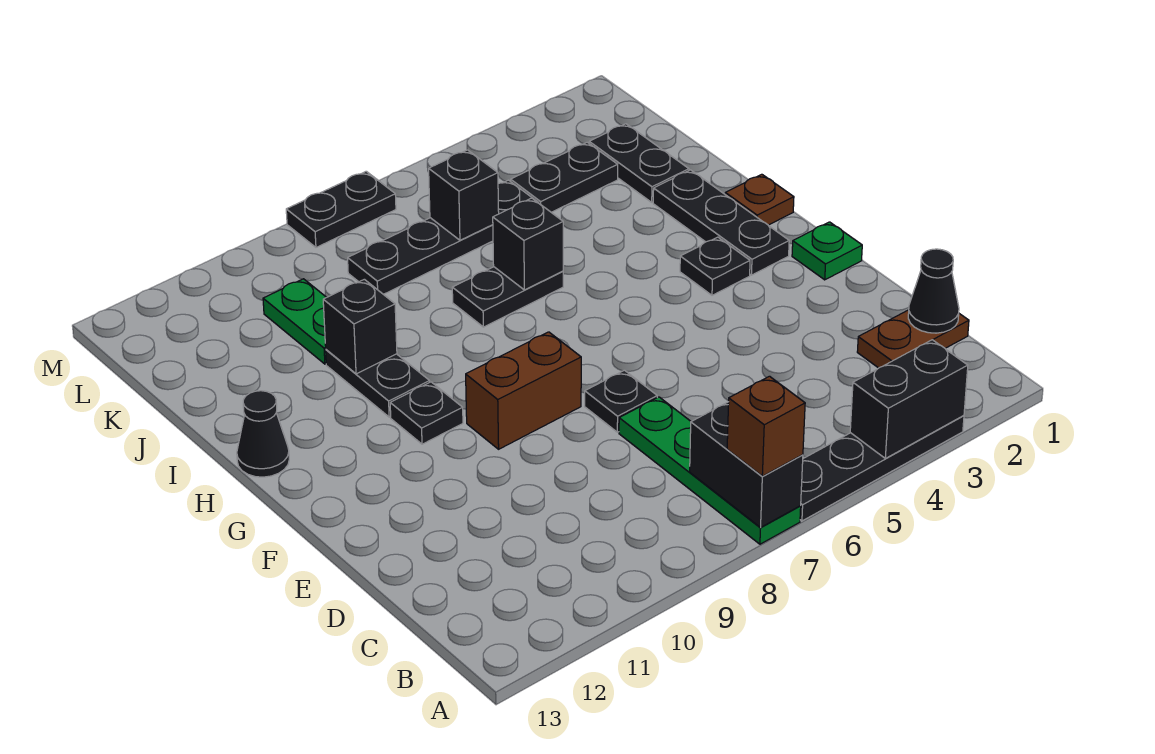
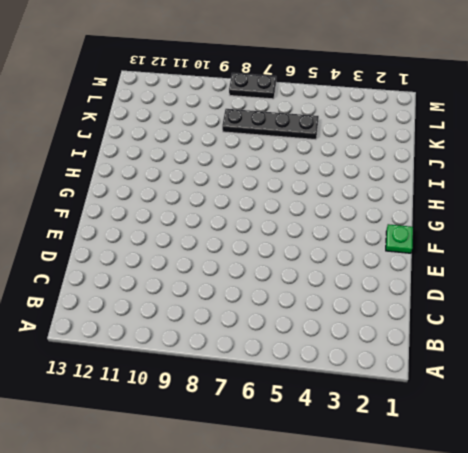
none -> black 1x4 plate [800,416,964,521]
none -> green 1x4 plate [619,397,801,544]
none -> brown 1x2 plate [857,310,969,368]

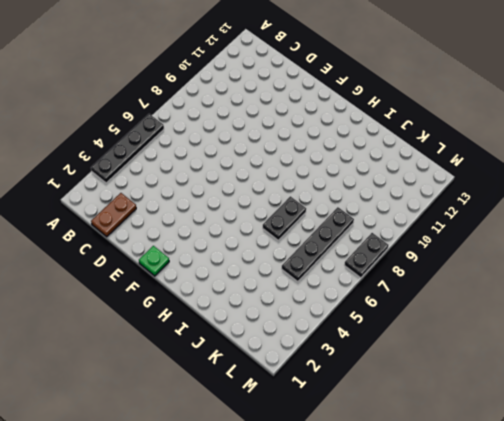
none -> green 1x4 plate [619,397,801,544]
none -> black 1x1 plate [585,370,657,432]
none -> brown 1x2 brick [466,332,581,449]

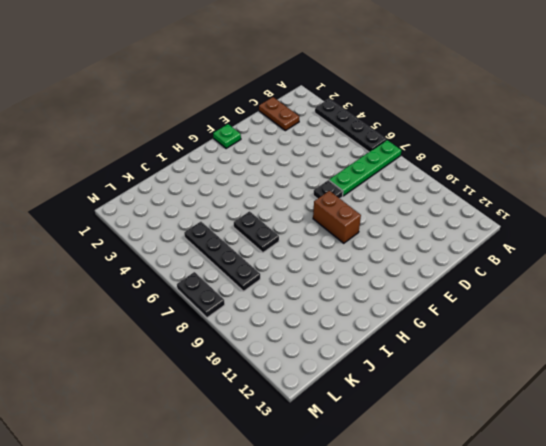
none -> black 1x3 plate [653,170,789,275]
none -> black 1x1 plate [680,237,750,295]
none -> black 1x1 plate [390,382,463,444]

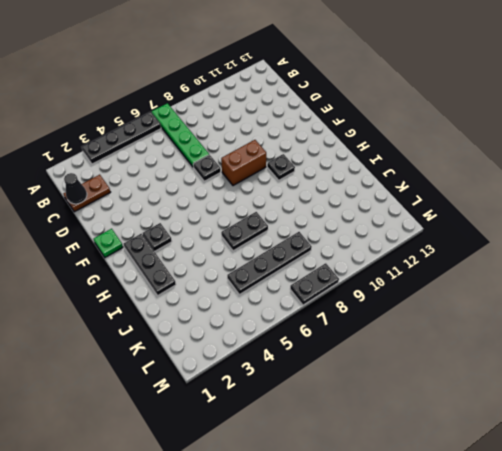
none -> brown 1x1 plate [725,174,794,225]
none -> black 1x2 plate [326,350,430,417]
none -> black 1x1 cone [237,391,289,477]

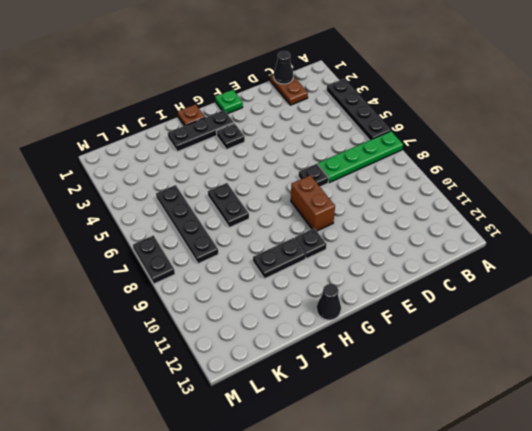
none -> black 1x2 plate [589,124,689,202]
none -> green 1x2 plate [263,279,326,364]
none -> black 1x2 plate [511,142,618,212]

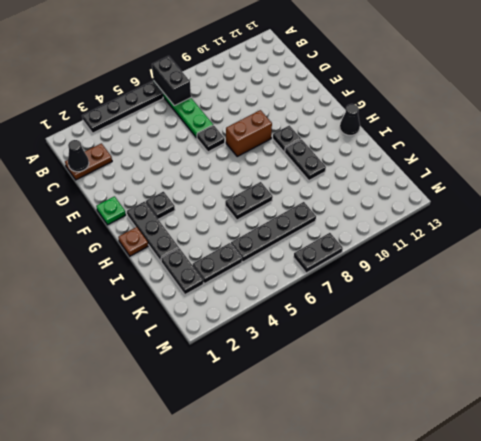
none -> green 1x2 plate [263,279,326,364]
none -> black 1x2 brick [850,340,968,458]
none -> black 1x1 brick [493,198,563,290]

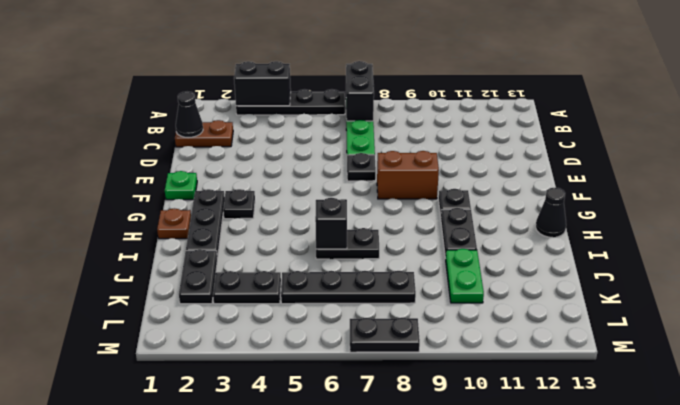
none -> black 1x1 brick [323,279,397,374]
none -> black 1x1 brick [429,150,499,240]
none -> brown 1x1 brick [727,376,805,476]

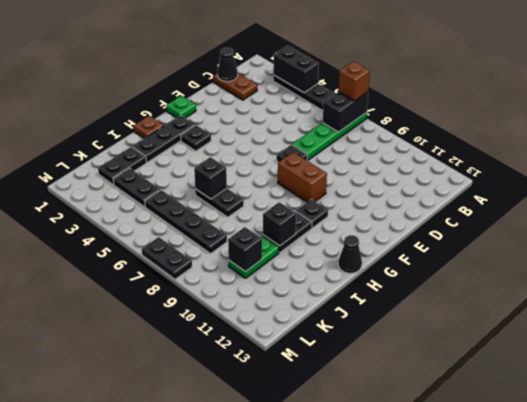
black 1x1 brick [228,227,262,272] -> black 1x1 brick moved to [429,150,499,240]

